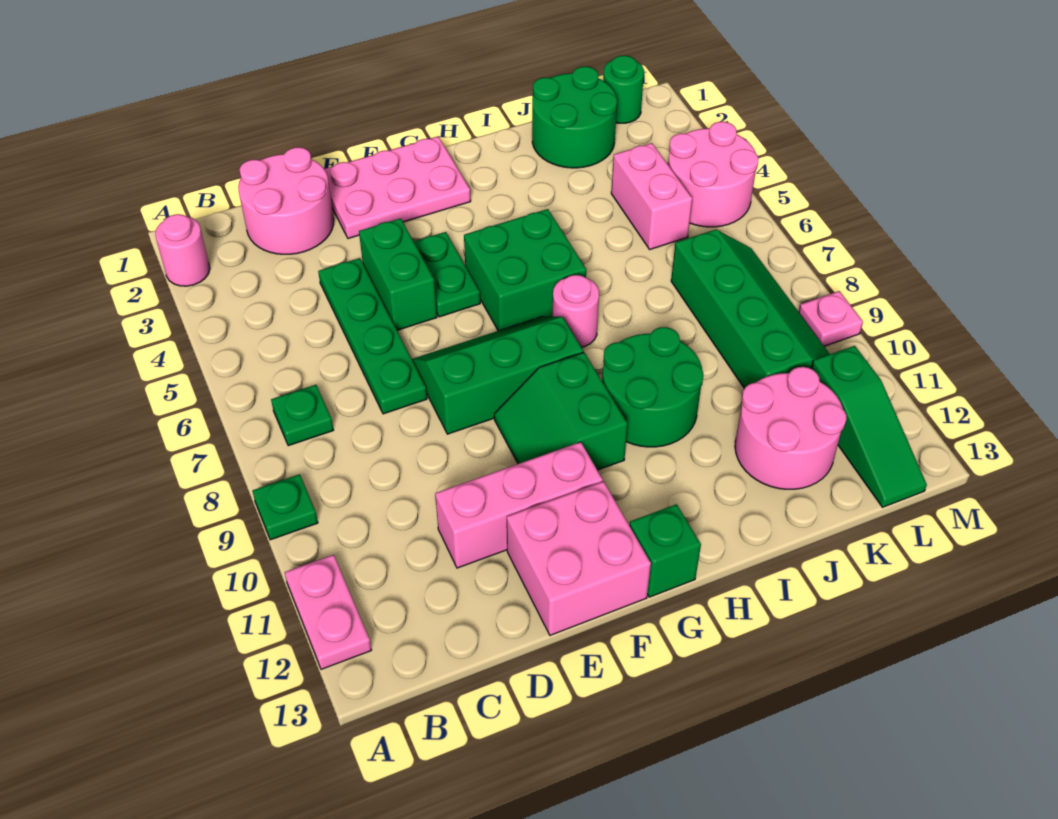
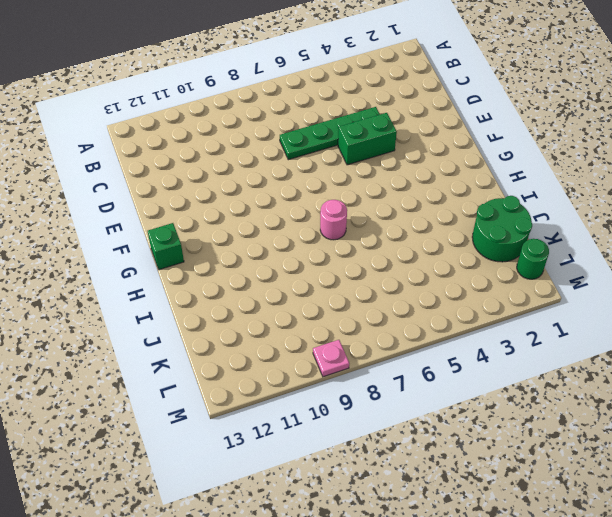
none -> pink 1x1 round brick [155,214,210,286]
none -> green 1x1 plate [253,474,318,540]
none -> pink 1x2 plate [285,555,371,669]

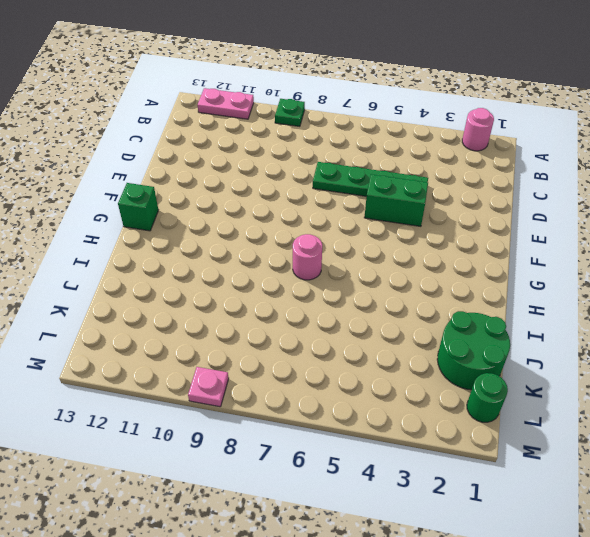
none -> green 1x1 plate [271,385,333,446]
none -> pink 2x2 round brick [238,147,334,254]
none -> pink 1x3 brick [435,442,603,568]

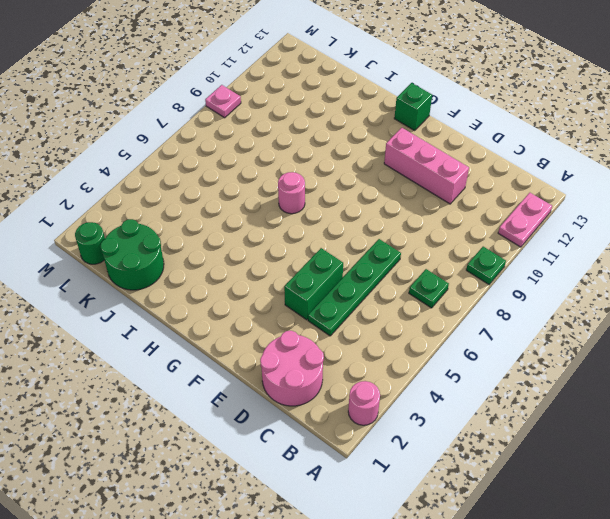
none -> pink 2x3 plate [324,137,471,238]
none -> green 2x3 slope [412,316,583,434]
none -> pink 2x2 brick [507,481,651,635]

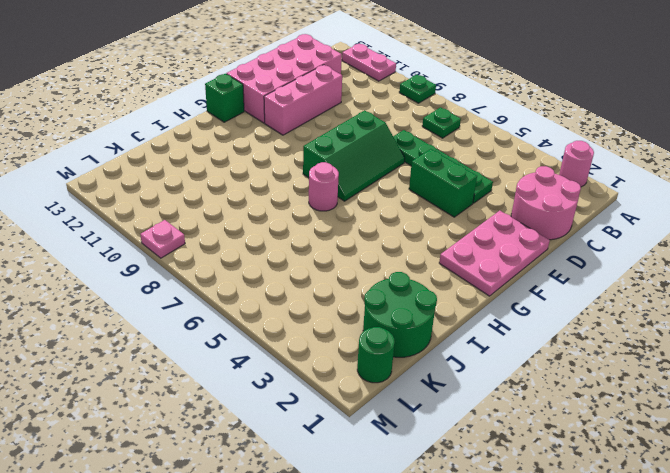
pink 2x4 brick [227,34,342,123] -> pink 2x2 brick [507,481,651,635]
none -> green 1x2 plate [414,232,480,317]
none -> green 2x2 slope [494,352,627,470]
none -> green 2x2 brick [464,209,586,331]

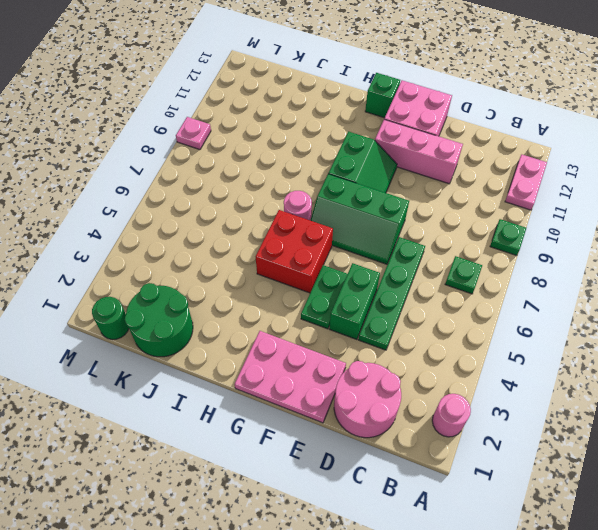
red 2x2 brick [256,210,333,293] -> green 2x2 brick [464,209,586,331]
none -> green 2x2 round brick [602,327,703,447]
none -> pink 2x2 round brick [735,367,846,489]
none -> pink 1x2 brick [611,143,692,249]

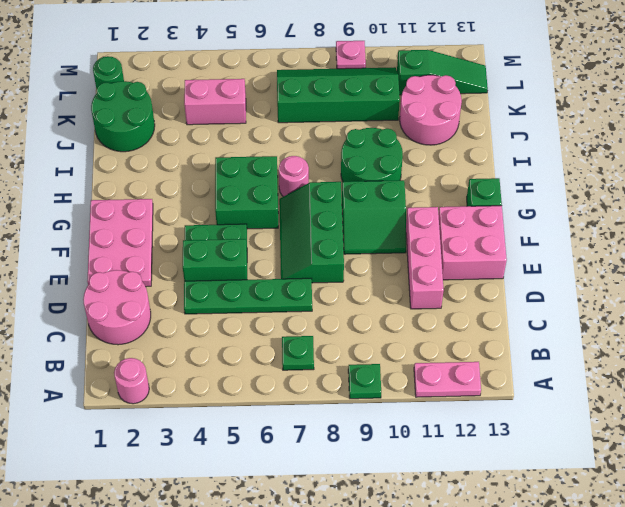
none -> pink 2x2 round brick [668,122,758,227]

